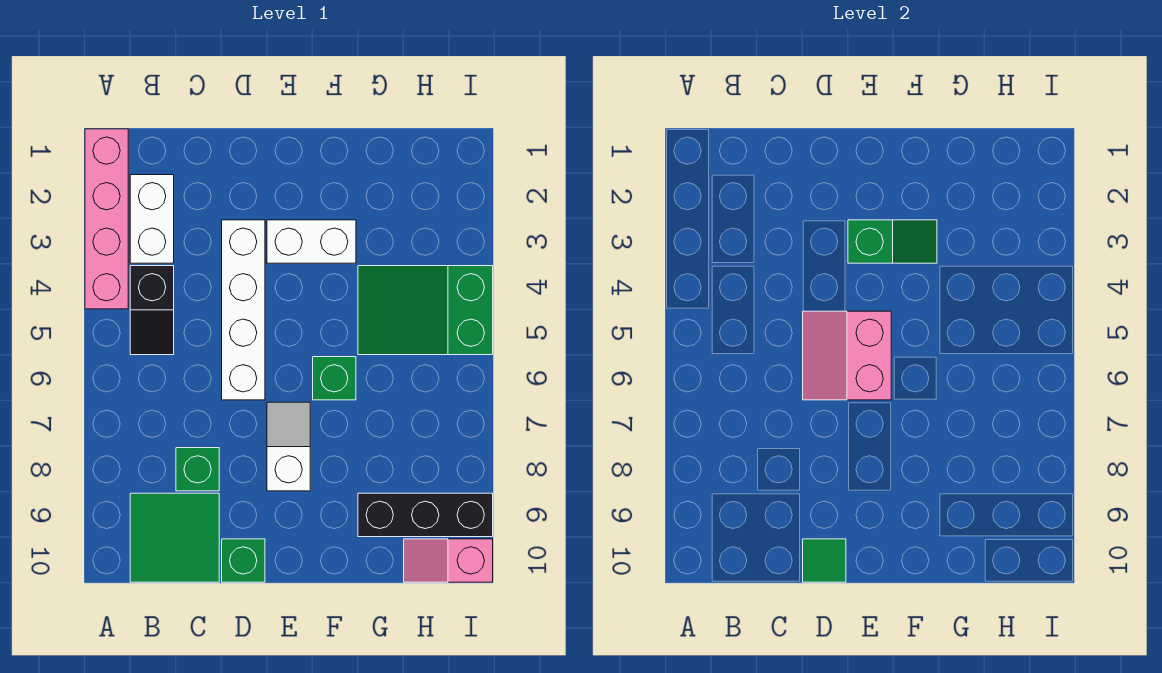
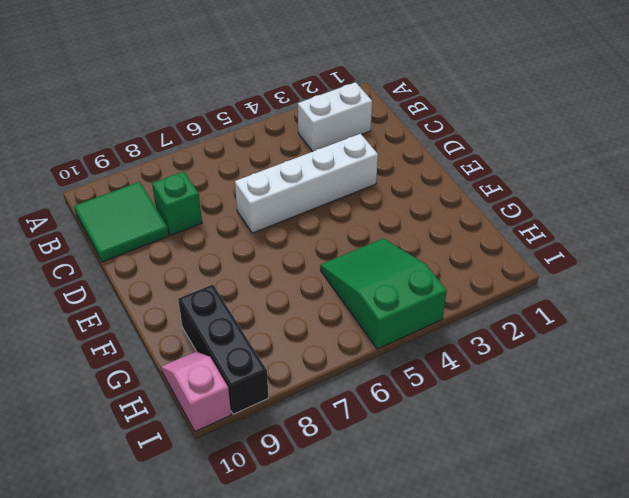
none -> pink 1x4 brick [85,129,128,309]
none -> black 1x2 slope [130,266,174,355]
none -> green 1x1 brick [222,539,265,582]

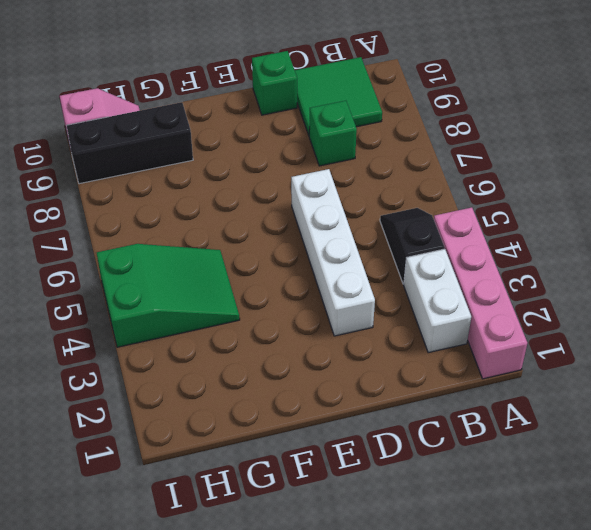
none -> white 1x2 brick [267,220,356,263]
none -> white 1x2 slope [267,402,310,491]
none -> green 1x1 brick [313,357,356,400]

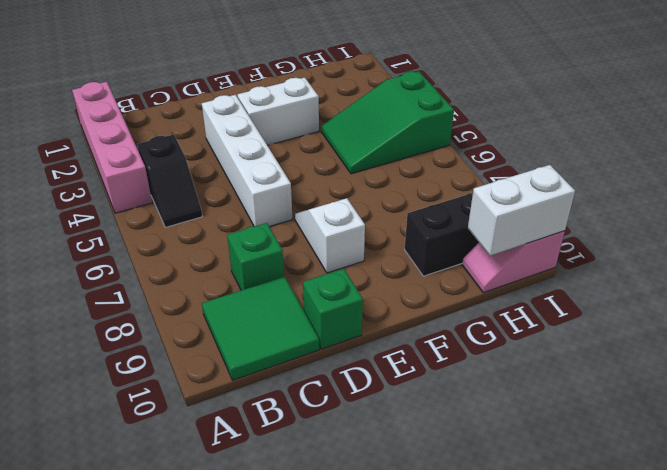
white 1x2 brick [468,165,575,256] -> white 1x2 brick turned to [130,175,174,263]
none -> green 1x1 brick [313,357,356,400]
none -> pink 2x2 slope [803,311,891,400]
none -> green 1x1 tile [803,539,846,582]

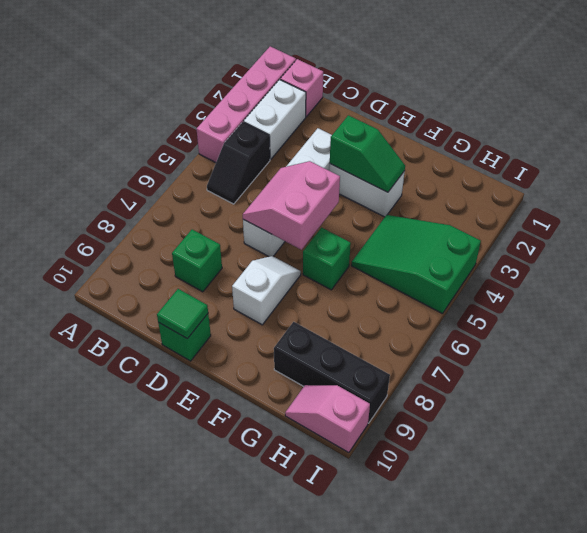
pink 1x1 brick [280,59,323,117] -> none
none -> green 2x2 tile [130,493,219,582]

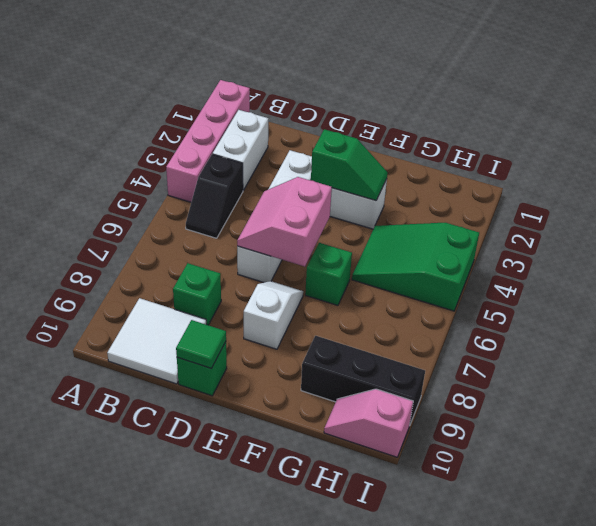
white 2x2 tile [107,298,207,384] -> green 2x2 tile [130,493,219,582]

